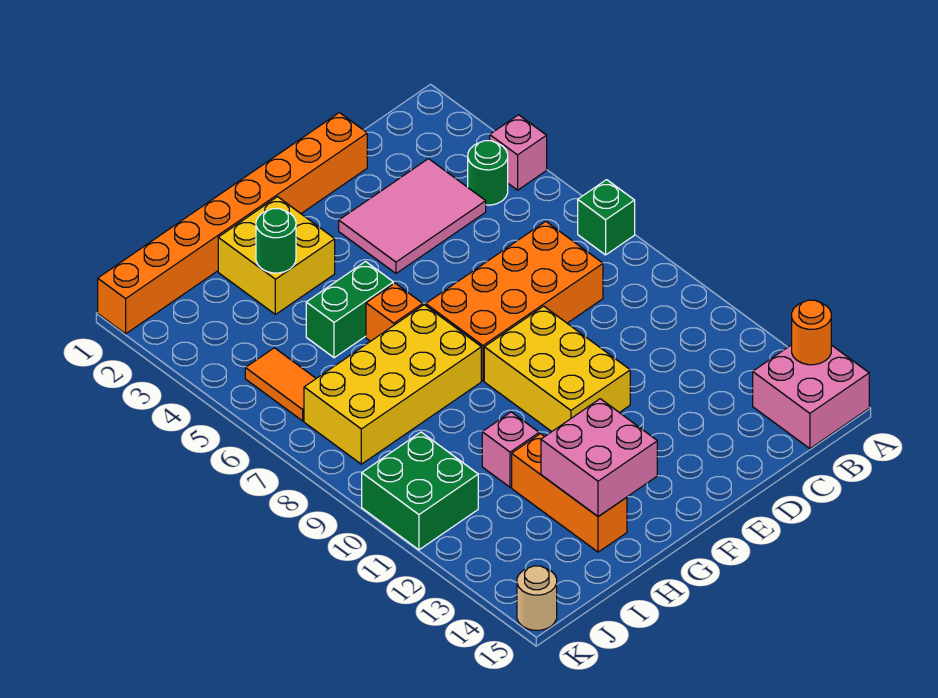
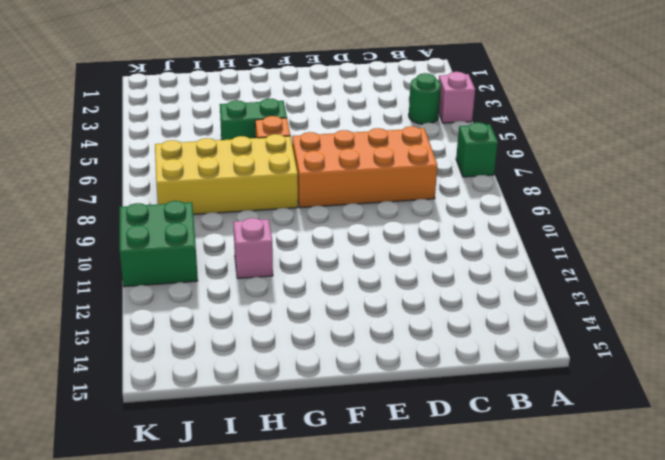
none -> pink 2x2 brick [753,345,869,449]
none -> pink 2x3 tile [339,159,486,273]
none -> orange 1x8 brick [98,113,367,334]

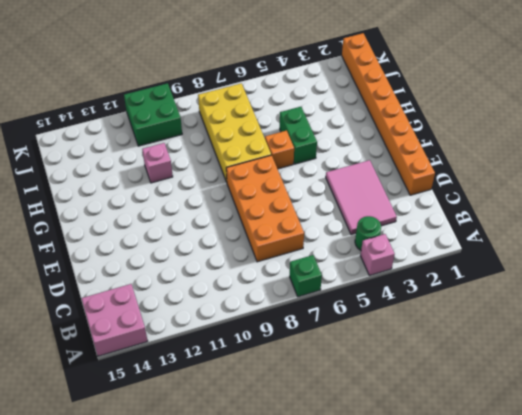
none -> yellow 2x3 brick [484,306,630,432]
none -> yellow 2x2 brick [218,197,335,314]
none -> orange 1x3 brick [512,434,627,552]

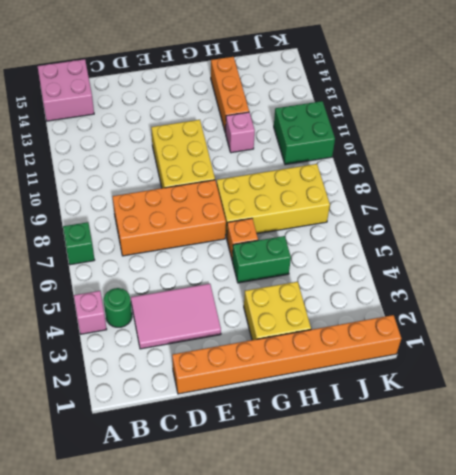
none -> orange 1x2 tile [245,348,316,421]
none -> tan 1x1 round brick [517,566,557,630]
none -> orange 1x1 round brick [792,300,831,365]

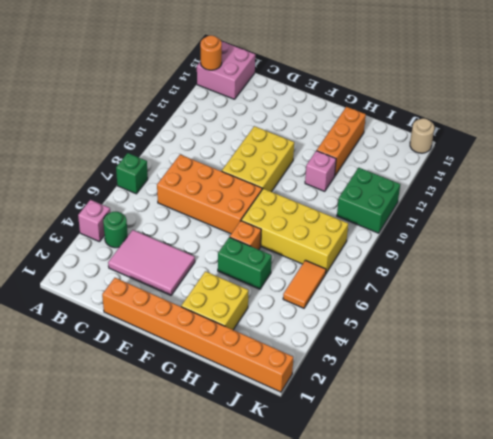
none -> pink 2x2 brick [541,399,657,517]
none -> green 1x1 round brick [256,209,296,273]

